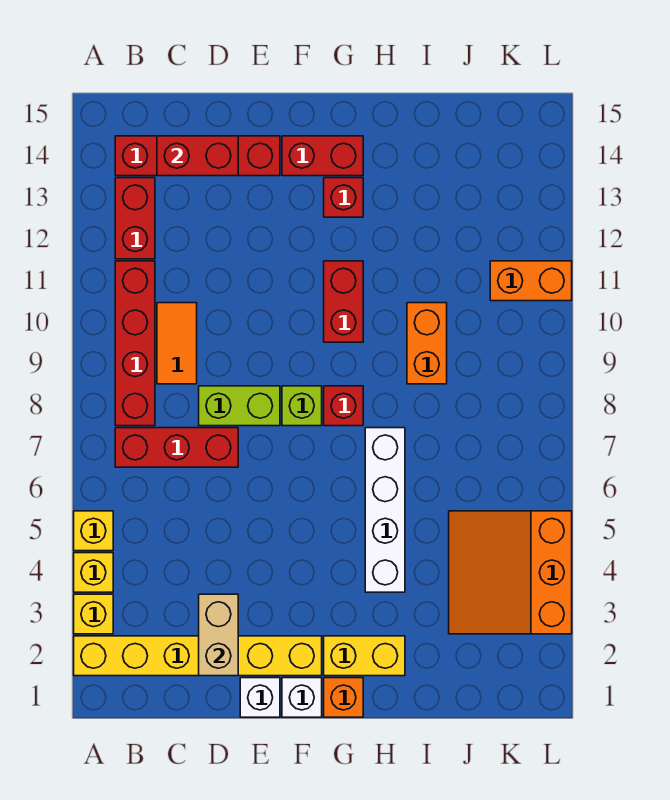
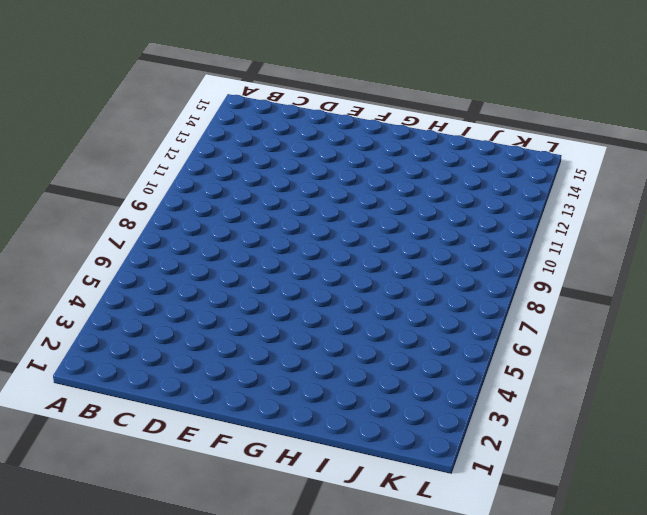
none -> yellow 1x6 brick [74,636,322,676]
none -> yellow 1x1 brick [74,594,113,634]
none -> yellow 1x1 brick [74,553,113,592]

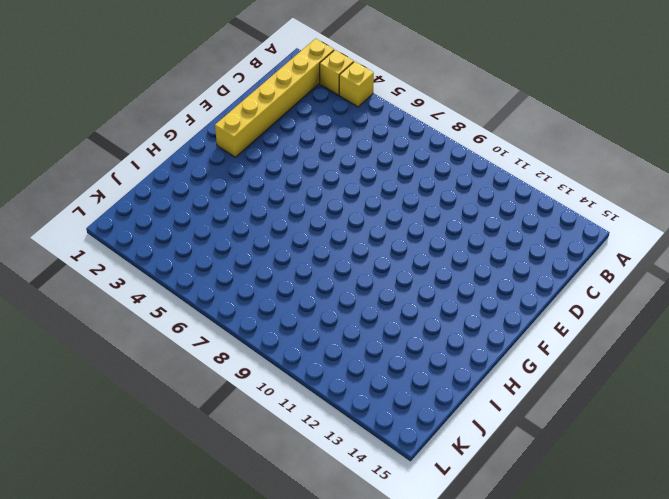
none -> yellow 1x1 brick [74,511,113,551]
none -> red 1x3 brick [115,428,238,467]
none -> red 1x4 brick [115,261,155,426]

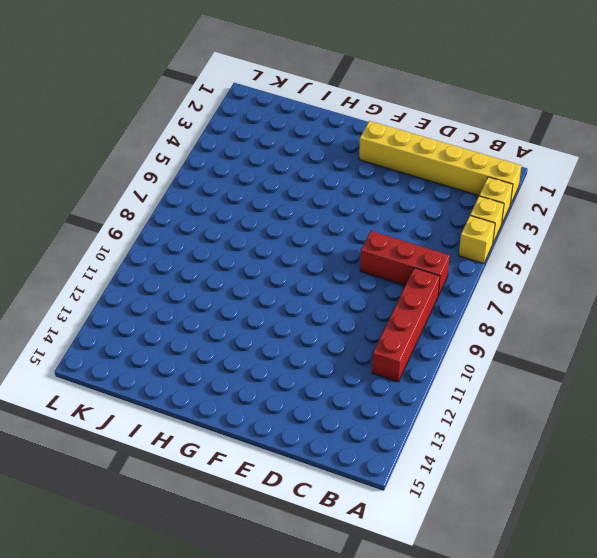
none -> red 1x2 brick [115,178,155,259]
none -> red 1x4 brick [115,136,280,176]
none -> orange 1x2 tile [157,303,197,384]

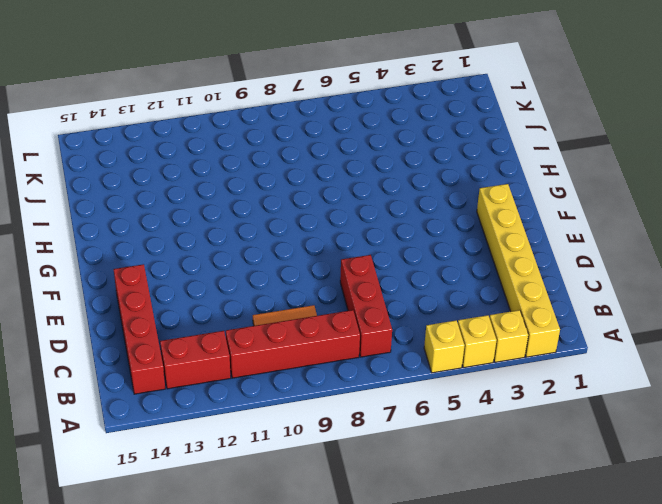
none -> lime 1x2 brick [199,386,280,426]
none -> white 1x1 brick [240,678,280,717]
none -> white 1x1 brick [282,678,322,717]

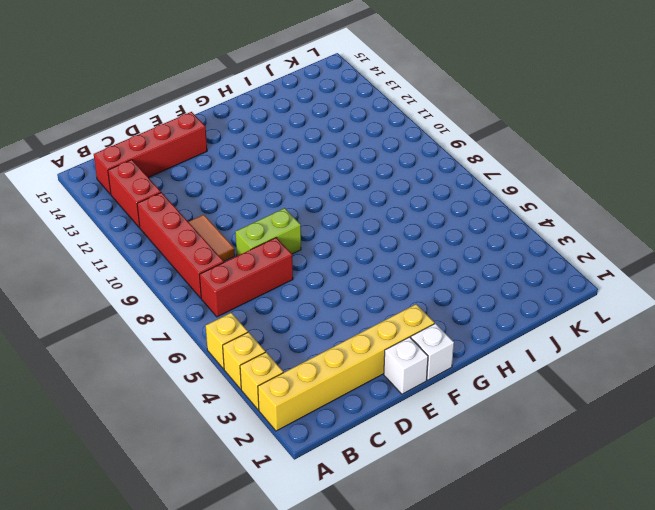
none -> lime 1x1 brick [282,386,322,426]
none -> red 1x2 brick [282,136,363,176]
none -> orange 1x1 brick [324,678,363,717]

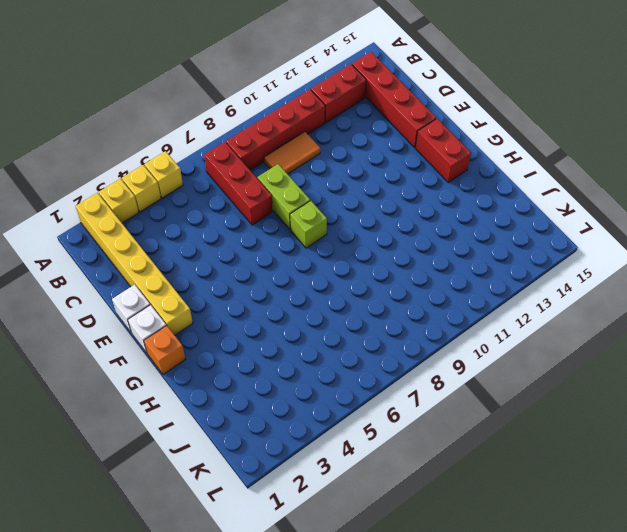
none -> yellow 1x2 brick [324,636,405,676]
none -> red 1x1 brick [324,386,363,426]
none -> red 1x2 brick [324,261,363,342]

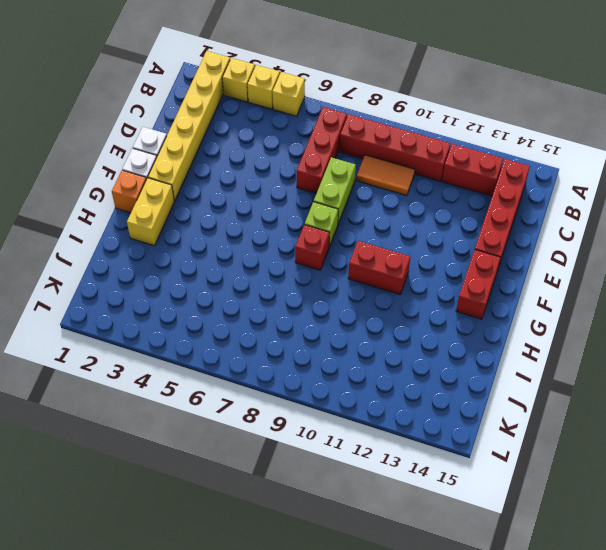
none -> red 1x1 brick [324,178,363,217]
none -> white 1x4 brick [365,428,405,592]
none -> orange 1x2 brick [407,303,447,384]

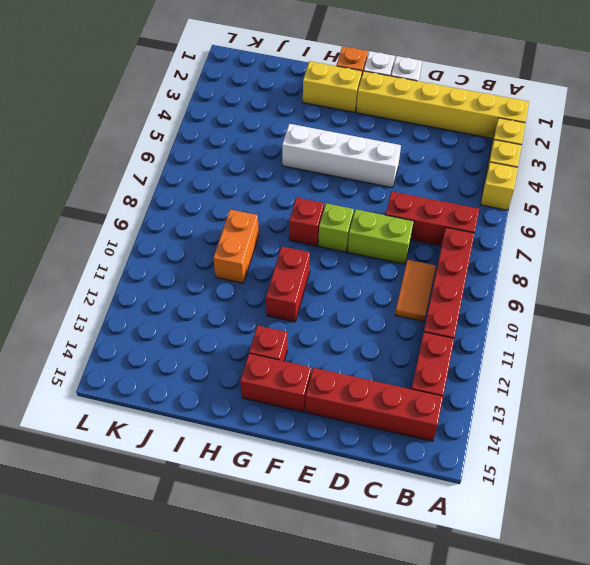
white 1x4 brick [282,124,401,188] -> white 1x4 brick turned to [365,428,405,592]
none -> orange 3x3 slope [449,511,572,634]
none -> orange 1x2 brick [490,261,572,301]
none -> red 1x2 brick [157,136,238,176]

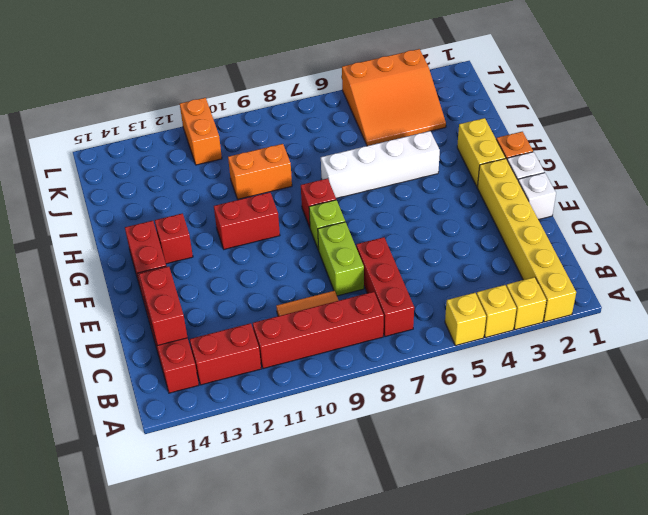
none -> tan 1x2 brick [199,594,238,676]

